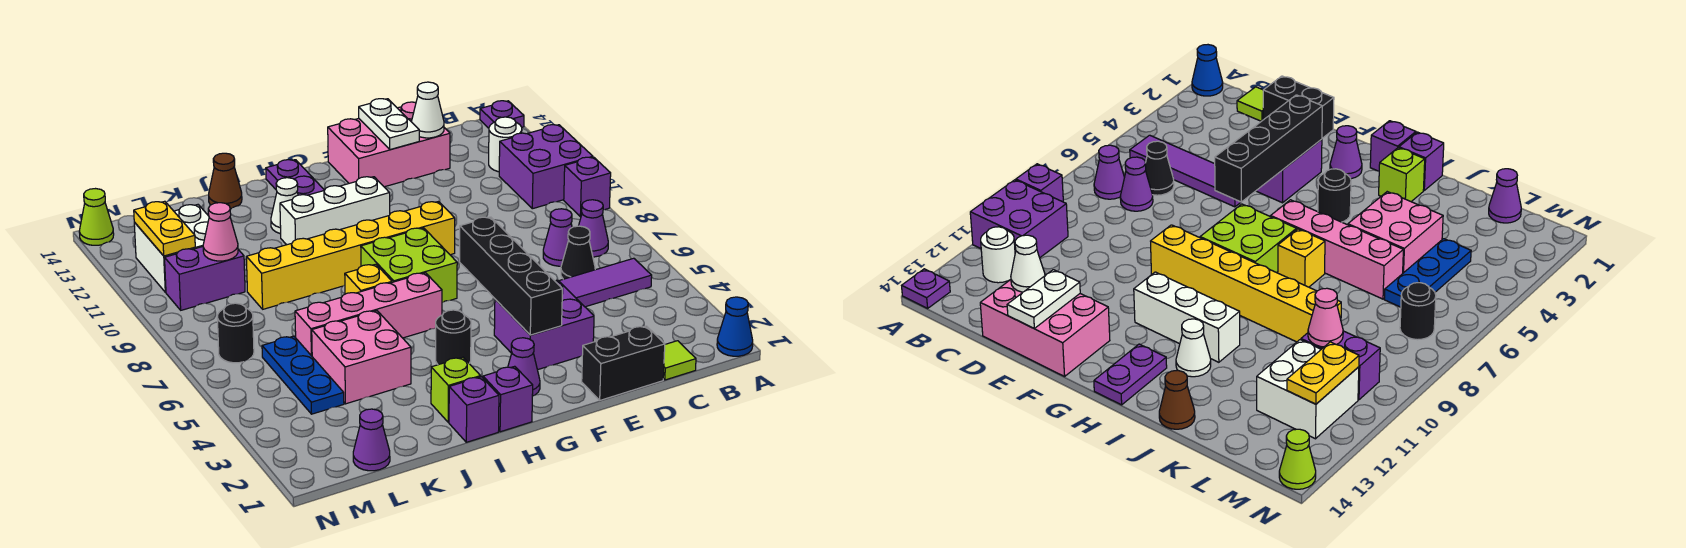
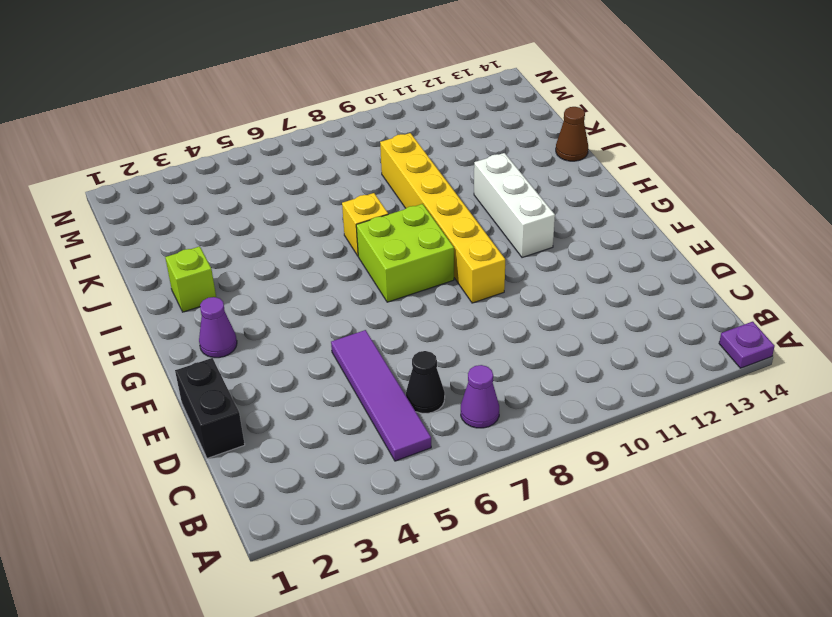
none -> blue 1x1 cone [717,297,753,356]
none -> purple 1x1 brick [564,157,611,217]
none -> purple 2x2 brick [499,125,593,209]
none -> white 1x1 round brick [489,117,522,172]

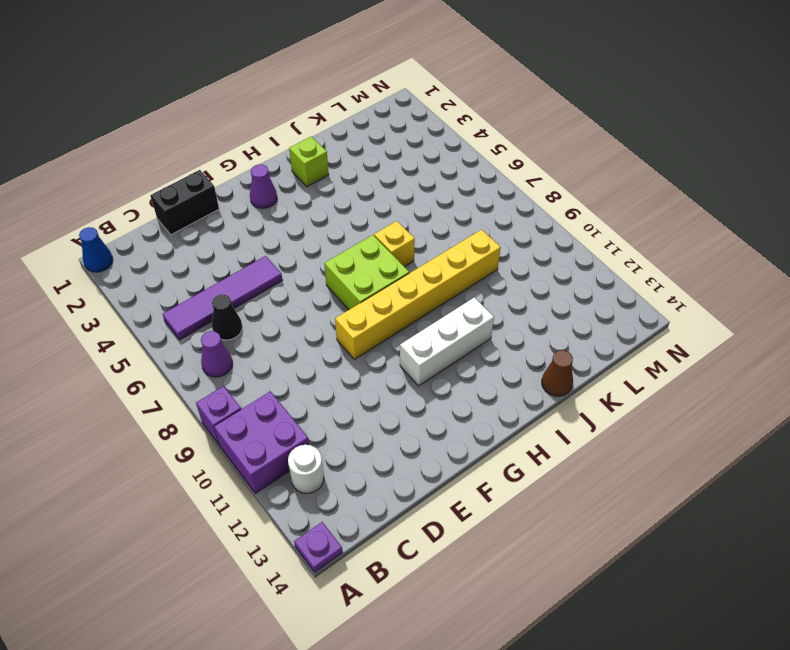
none -> lime 1x1 tile [663,341,696,380]
none -> purple 1x1 cone [543,209,572,266]
none -> pink 2x3 brick [328,102,450,187]
none -> purple 2x2 brick [494,280,594,370]

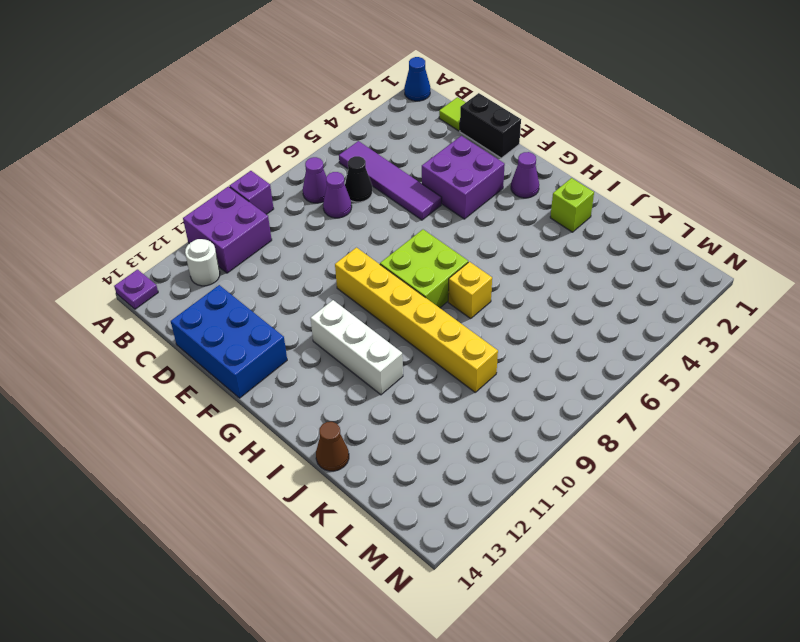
blue 2x3 brick [171,285,287,398] -> pink 2x3 brick [328,102,450,187]
none -> purple 1x1 brick [483,366,533,432]
none -> black 1x1 round brick [436,310,471,365]
none -> pink 1x4 brick [295,273,442,356]
none -> purple 1x2 plate [266,160,324,195]

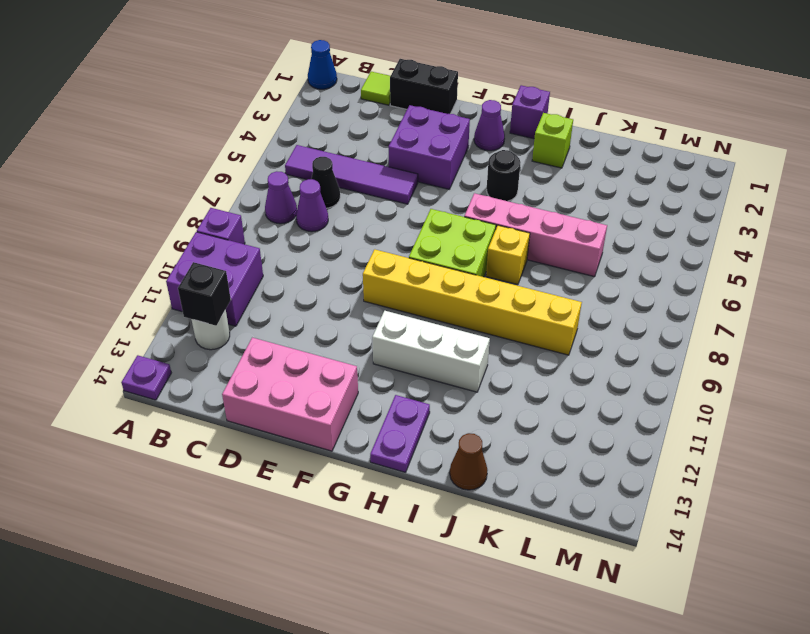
black 1x1 brick [178,262,231,326] -> none
none -> purple 1x1 brick [449,377,499,442]
none -> white 1x1 cone [271,178,298,234]
none -> pink 2x2 brick [312,311,411,404]
none -> purple 1x1 cone [353,409,390,471]

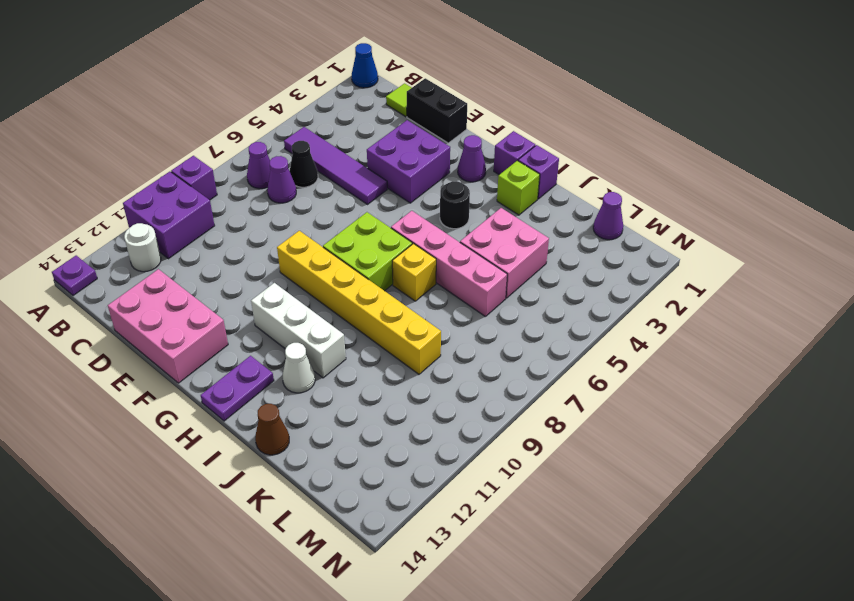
none -> blue 1x3 plate [262,336,344,414]
none -> purple 1x2 brick [165,247,245,310]
none -> white 2x2 brick [134,205,209,292]
none -> black 1x1 round brick [217,303,254,363]

